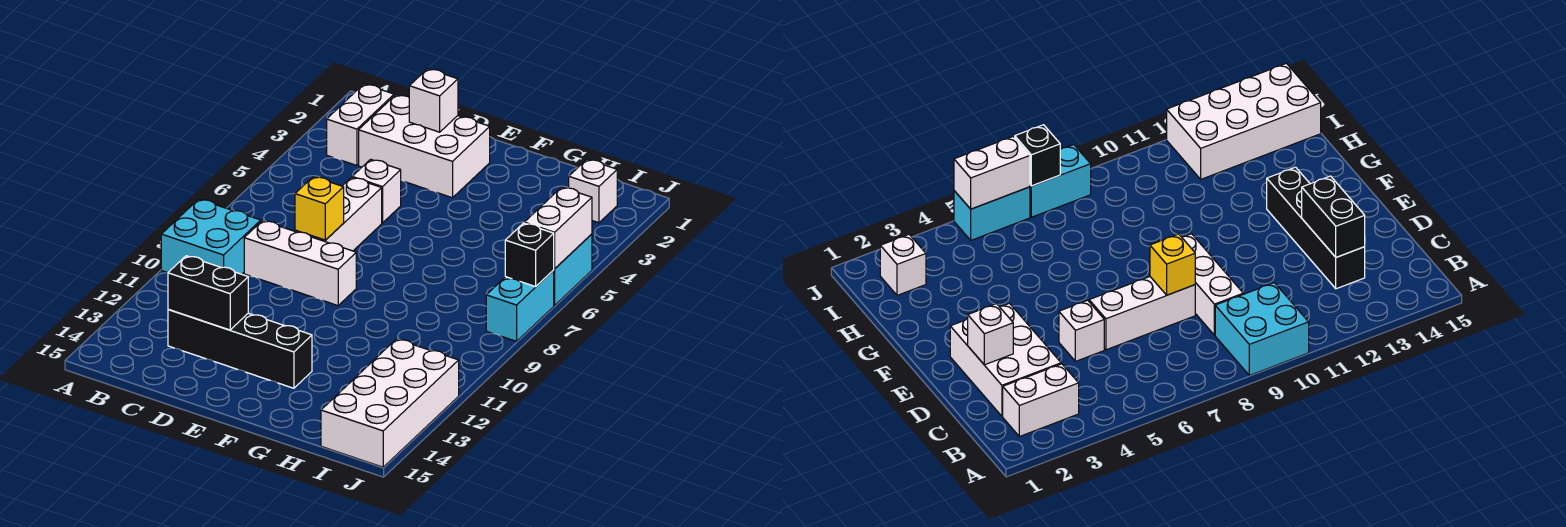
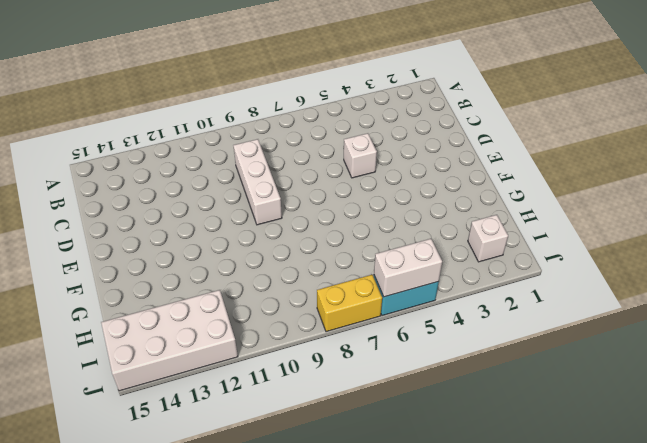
yellow 1x2 brick [317,275,382,332] -> cyan 1x2 brick [486,270,554,341]
none -> cyan 2x2 brick [161,199,261,274]
none -> white 1x2 brick [327,84,394,165]
none -> white 2x3 brick [359,95,490,198]

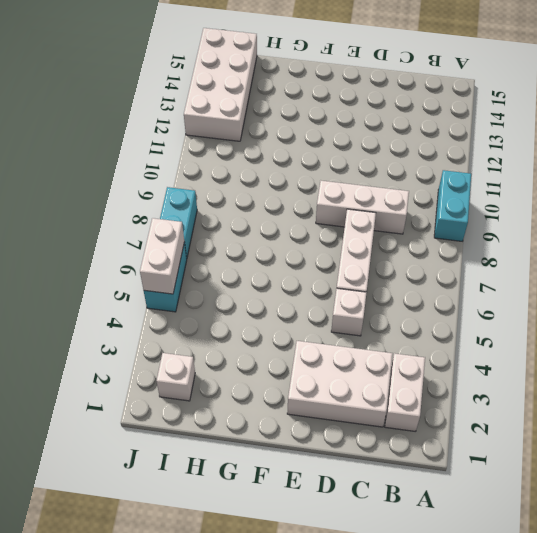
cyan 1x2 brick [434,170,471,241] -> cyan 2x2 brick [161,199,261,274]
none -> black 1x4 brick [168,309,312,388]
none -> black 1x2 brick [168,256,248,330]
none -> white 1x1 brick [409,69,458,132]

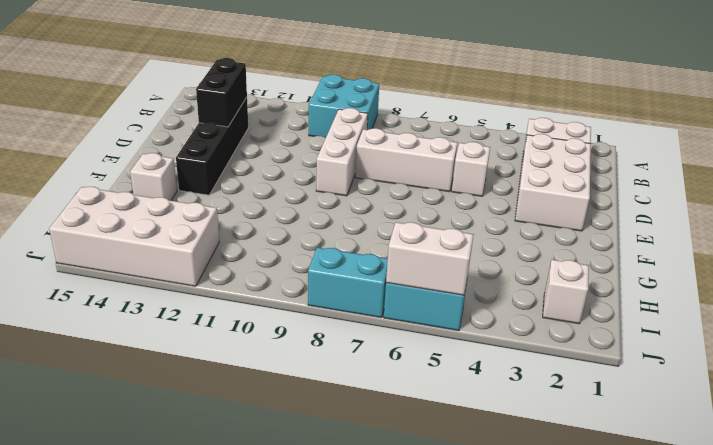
white 1x1 brick [130,153,177,201] -> white 1x1 brick moved to [409,69,458,132]
none -> yellow 1x1 brick [295,177,344,240]
none -> black 1x1 brick [505,223,554,287]

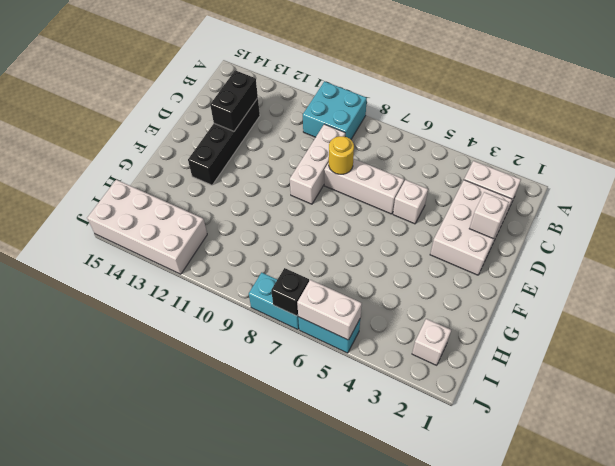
yellow 1x1 round brick [329,136,354,174] -> yellow 1x1 brick [295,177,344,240]

